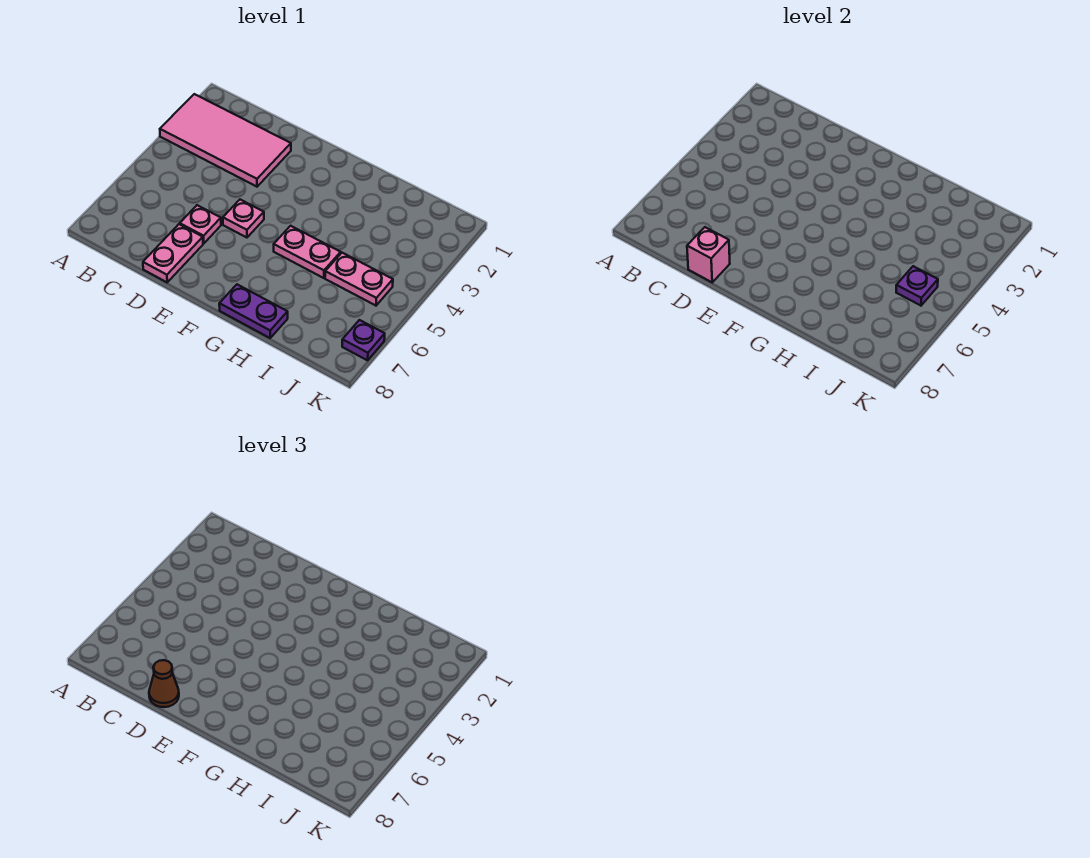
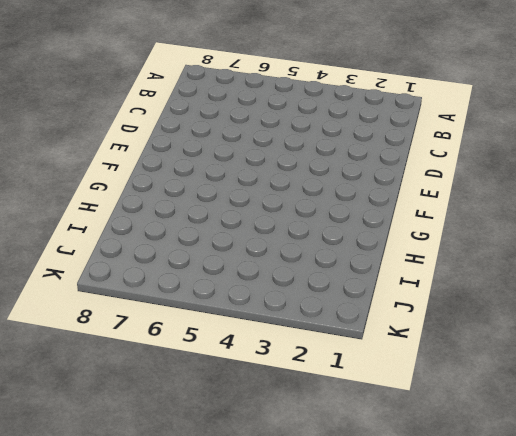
none -> pink 2x4 tile [160,94,291,187]
none -> pink 1x1 plate [180,205,221,243]

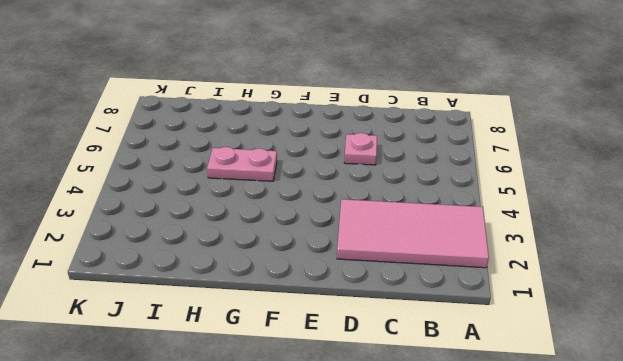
none -> pink 1x2 plate [143,224,203,282]
none -> pink 1x1 plate [223,200,264,238]

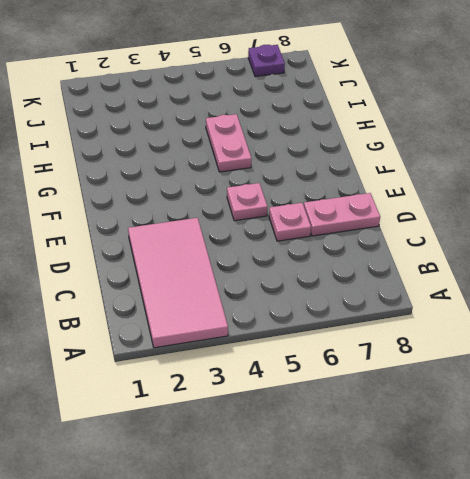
none -> purple 1x2 plate [219,284,288,338]
none -> pink 1x2 plate [325,253,393,306]

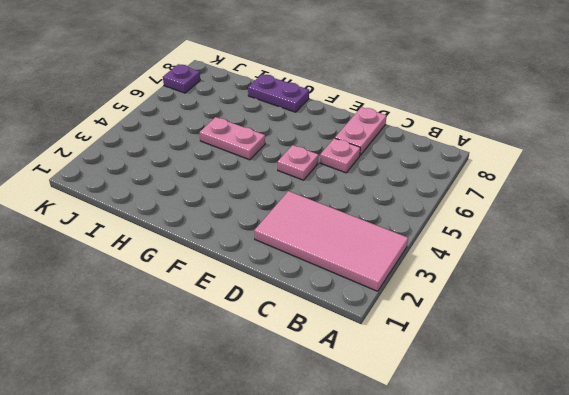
none -> pink 1x2 plate [325,253,393,306]
none -> pink 1x1 brick [687,227,730,282]

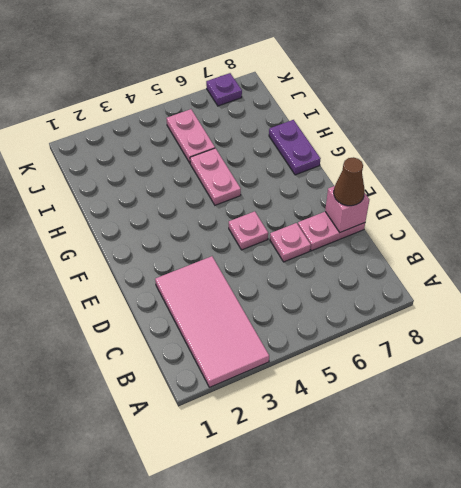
none -> purple 1x1 plate [896,266,938,306]

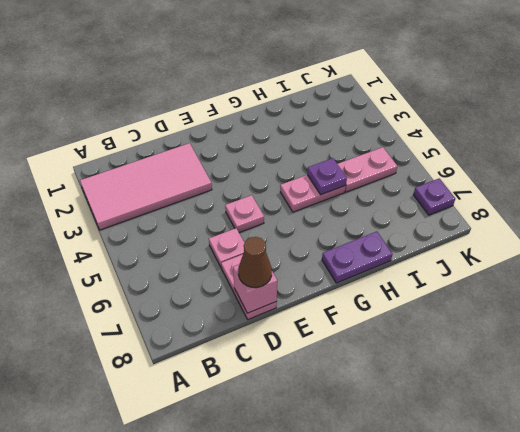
purple 1x1 plate [307,158,347,195] -> purple 1x1 plate moved to [896,266,938,306]

